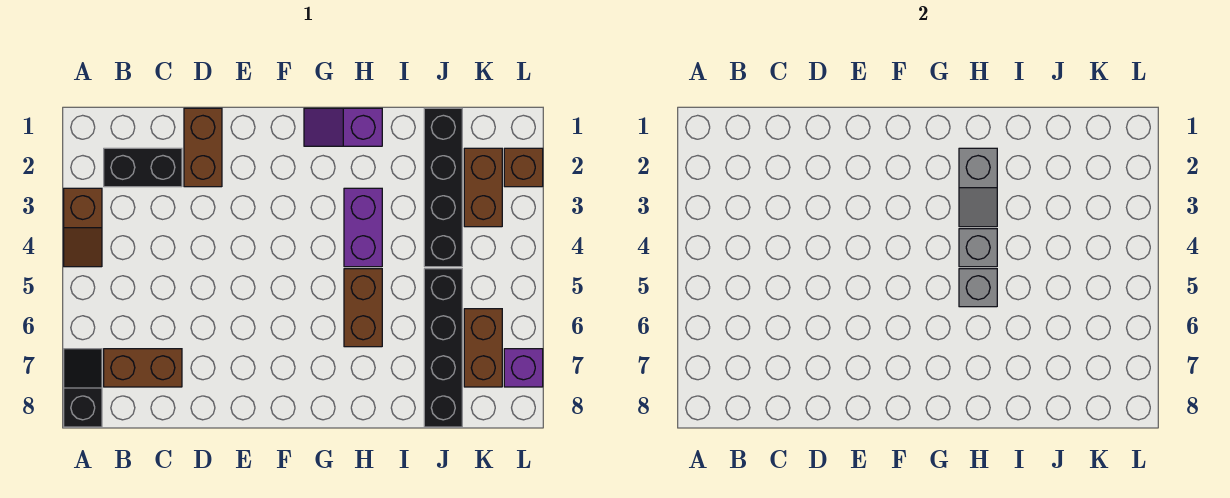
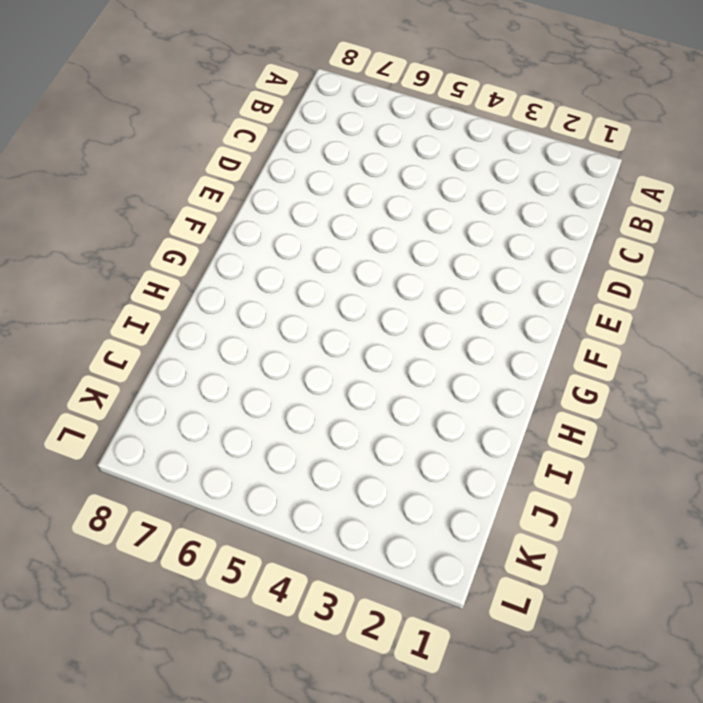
none -> brown 1x2 slope [64,188,102,267]
none -> black 1x2 slope [64,349,102,427]
none -> black 1x2 brick [104,148,182,187]

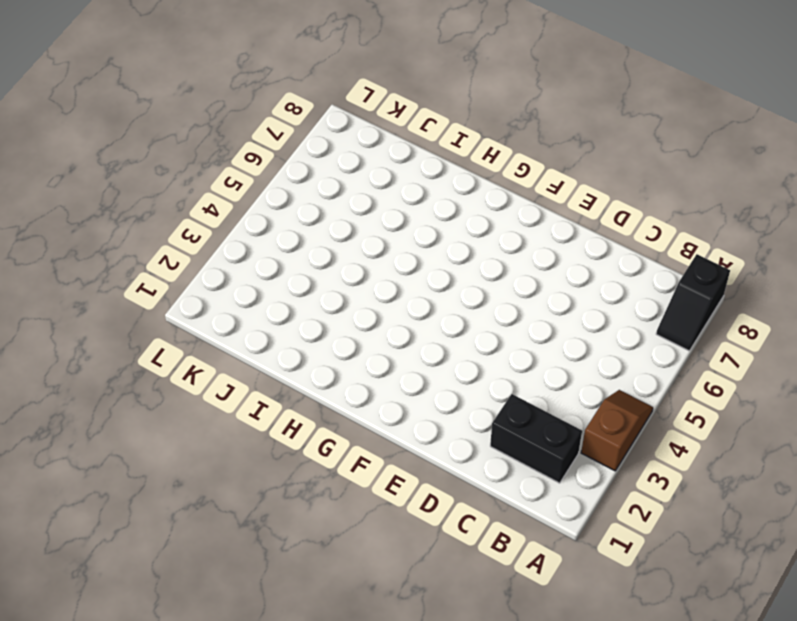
none -> brown 1x2 brick [104,349,182,387]
none -> brown 1x2 brick [184,108,222,187]
none -> purple 1x2 slope [304,108,382,146]

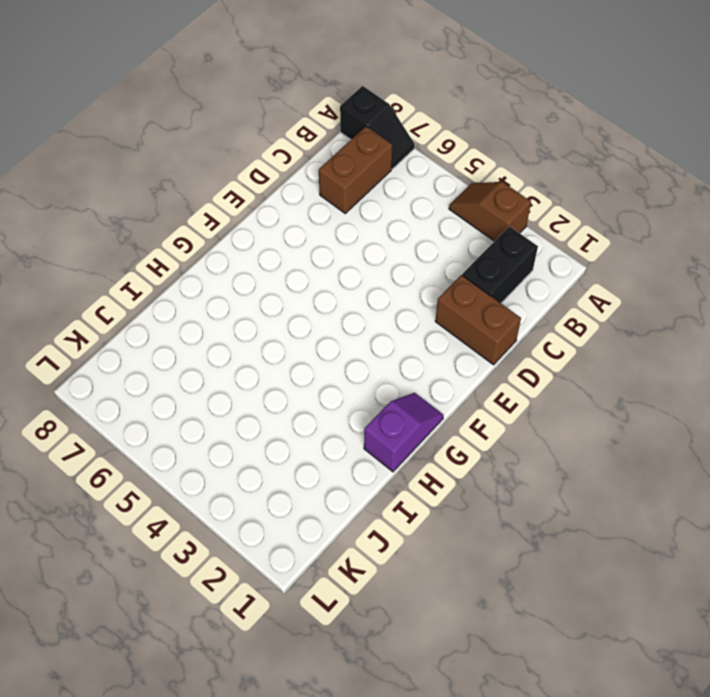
none -> purple 1x2 brick [344,188,382,267]
none -> brown 1x2 brick [344,269,382,347]
none -> black 1x4 brick [424,108,462,267]

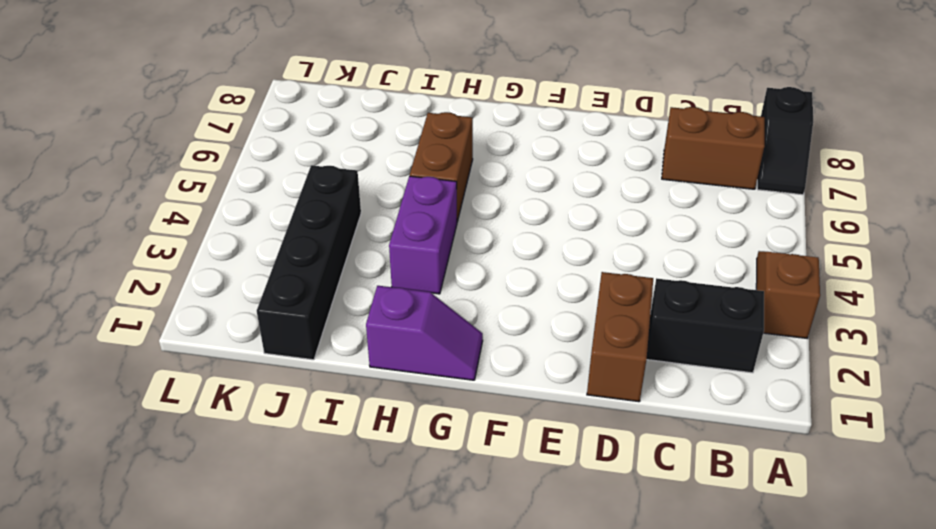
none -> black 1x4 brick [424,269,462,427]
none -> brown 1x2 brick [464,148,502,227]
none -> brown 1x2 brick [464,309,502,387]

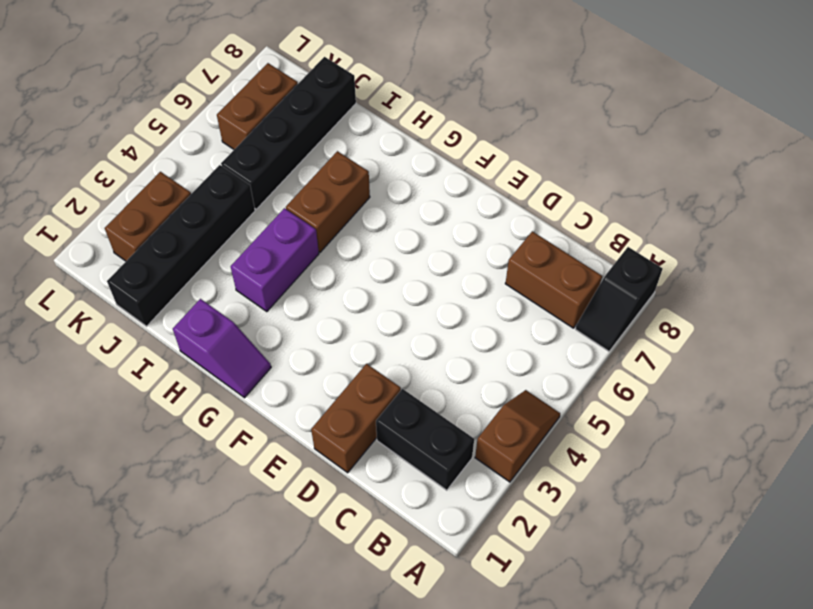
none -> brown 1x1 brick [504,148,543,187]
none -> purple 1x1 brick [504,349,543,387]
none -> grey 1x2 slope [959,148,997,227]

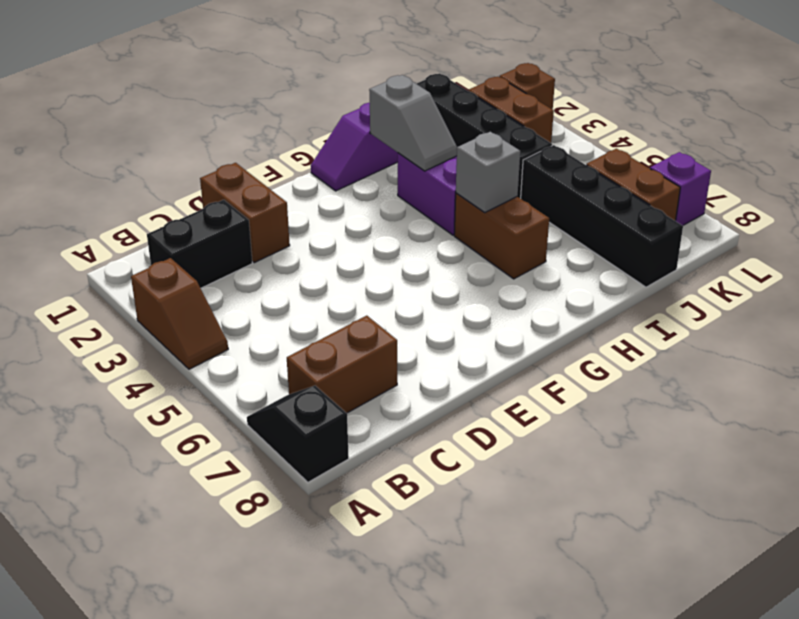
none -> grey 1x1 brick [959,229,997,267]

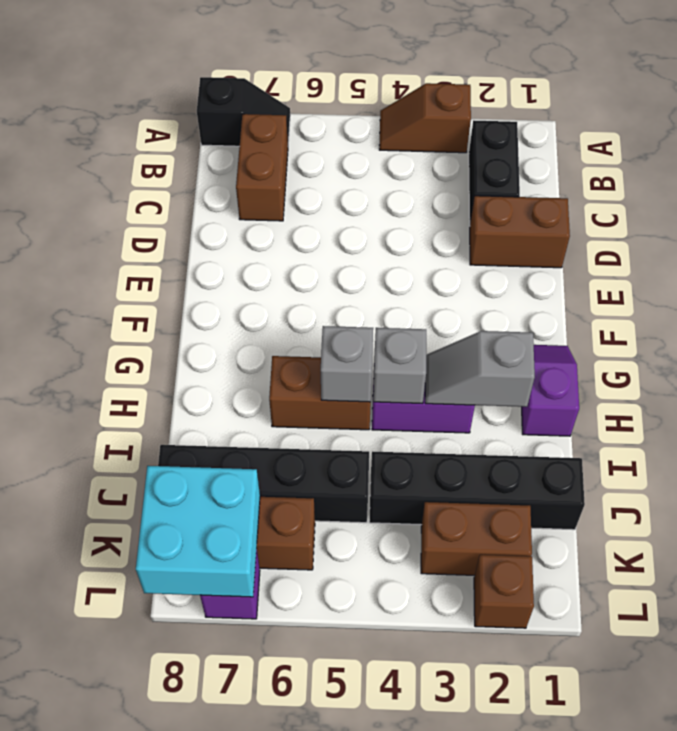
cyan 2x2 brick [136,466,260,597] -> none

